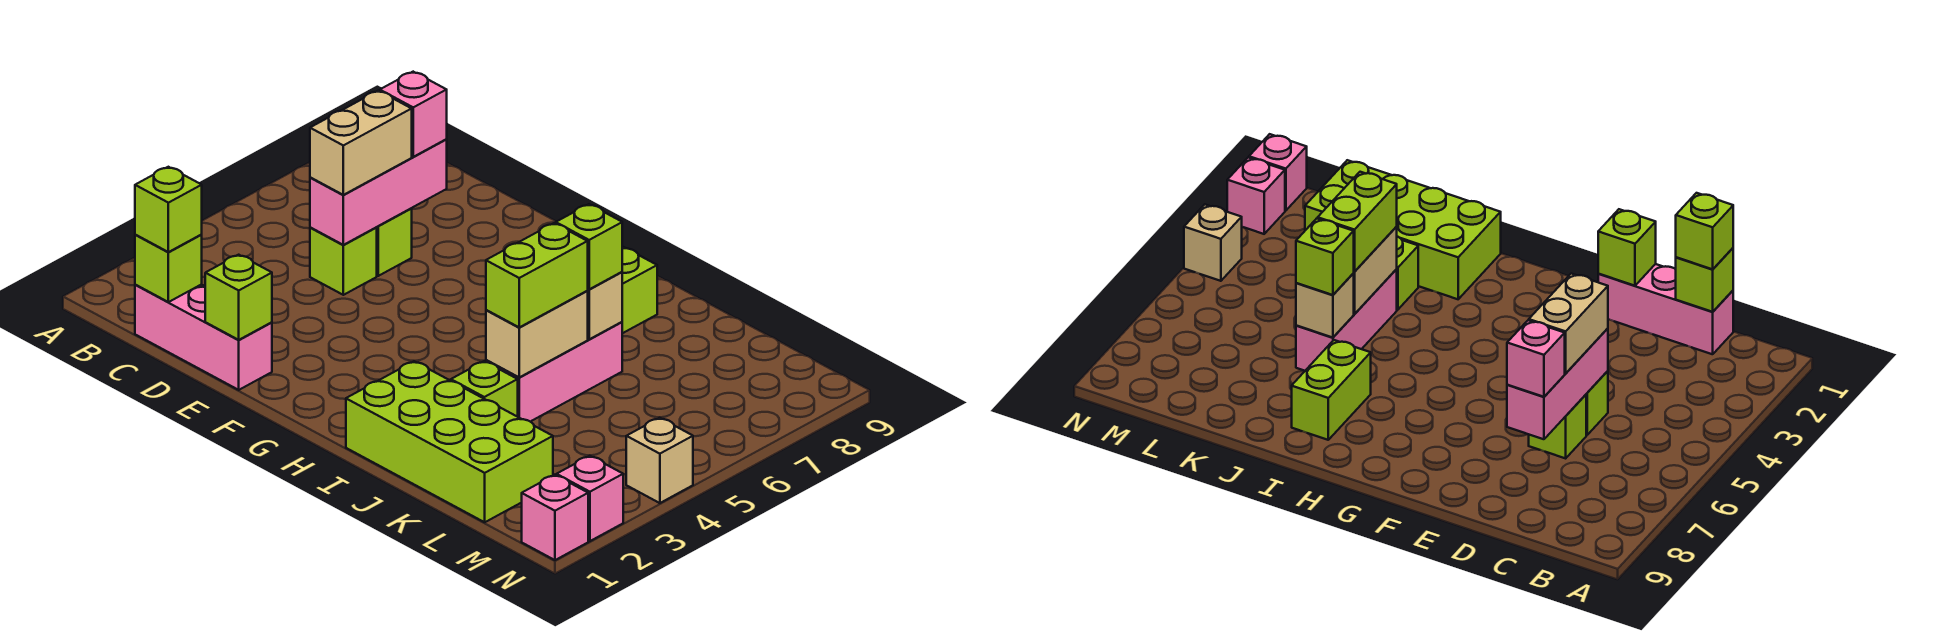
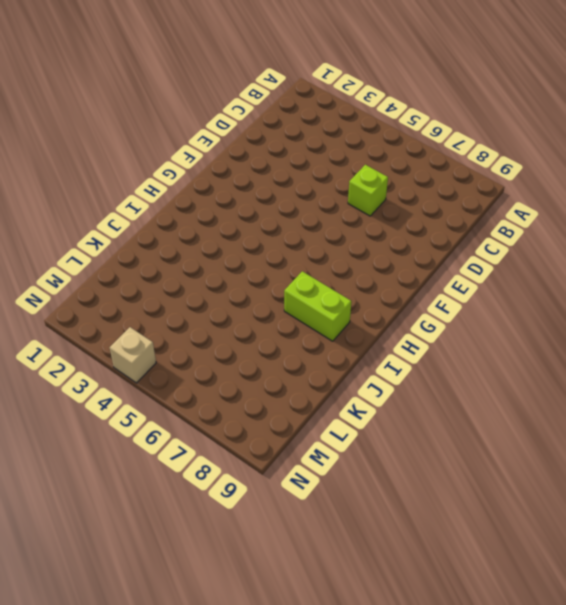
none -> pink 1x3 brick [135,285,272,390]
none -> lime 1x1 brick [310,228,377,295]
none -> lime 2x4 brick [346,361,553,522]

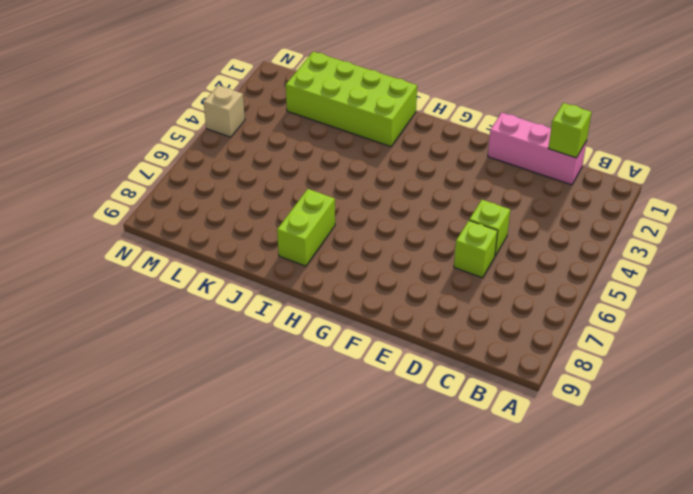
none -> lime 1x1 brick [451,361,518,417]
none -> pink 1x3 brick [486,322,622,422]
none -> pink 1x1 brick [522,475,588,560]

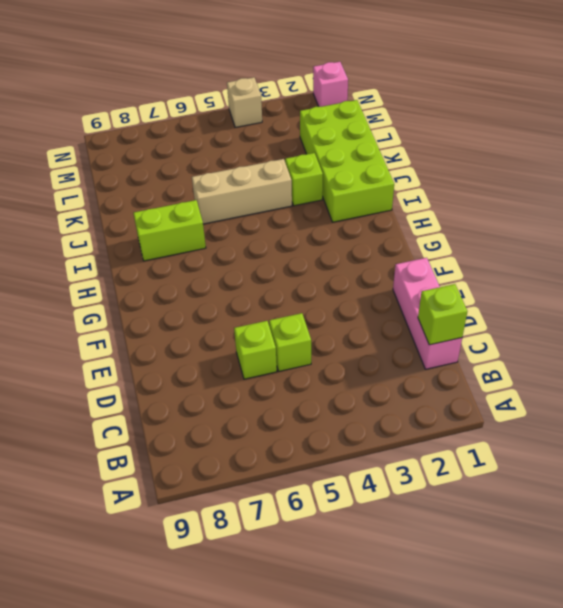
tan 1x3 brick [192,159,292,224] -> pink 1x3 brick [486,322,622,422]
none -> pink 1x1 brick [557,456,623,541]
none -> pink 1x3 brick [310,140,447,245]
none -> lime 1x1 brick [205,255,272,340]

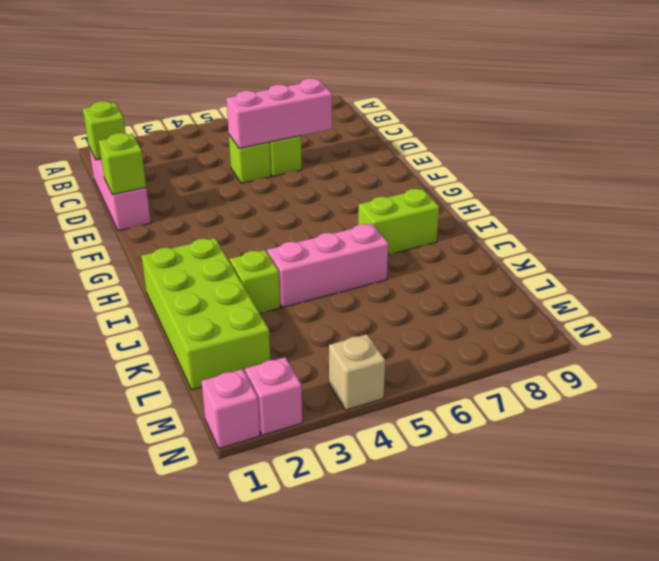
none -> tan 1x2 brick [486,291,588,377]
none -> tan 1x1 brick [588,272,622,339]
none -> lime 1x1 brick [135,167,202,252]

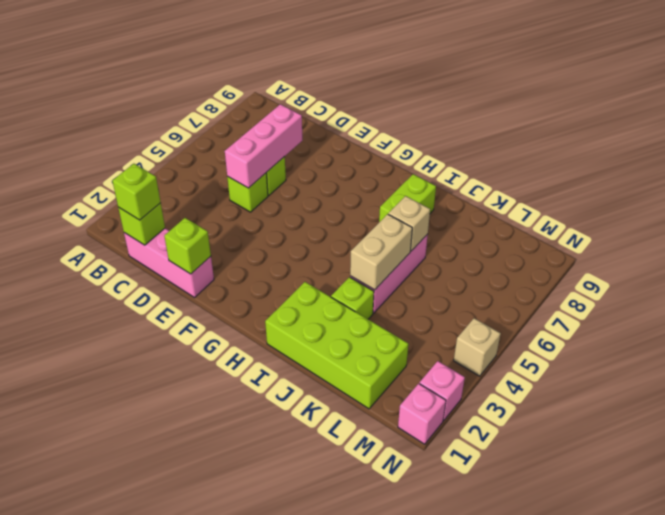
none -> tan 1x2 brick [310,91,412,195]
none -> pink 1x1 brick [380,72,447,157]
none -> lime 1x2 brick [486,223,588,327]

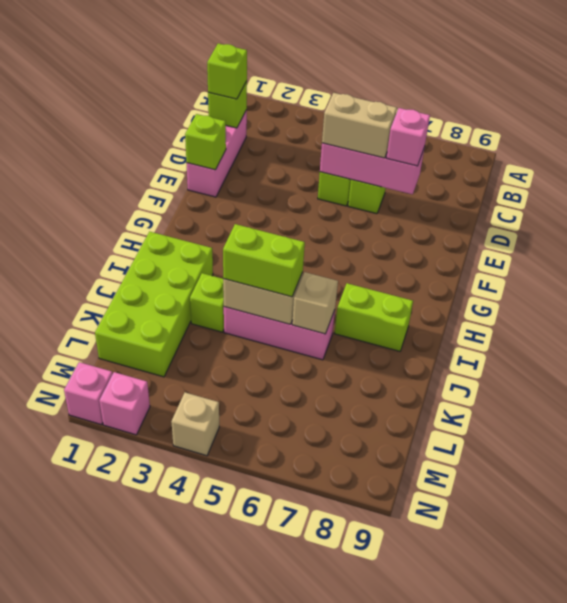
none -> lime 1x1 brick [556,204,622,289]

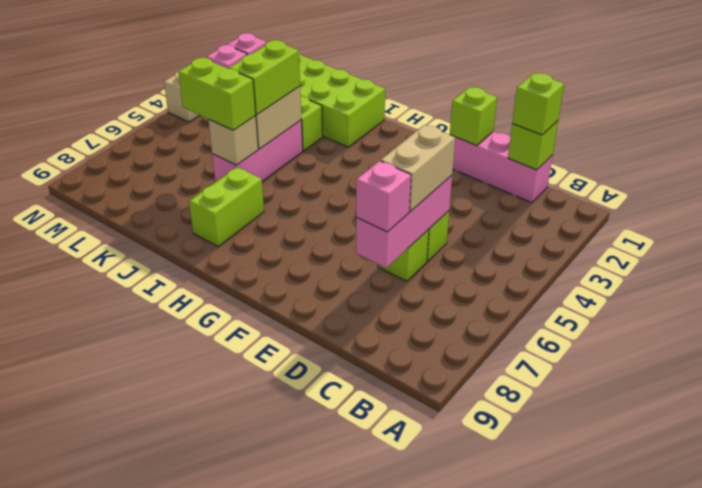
lime 1x2 brick [178,58,256,130] -> lime 1x1 brick [556,204,622,289]

